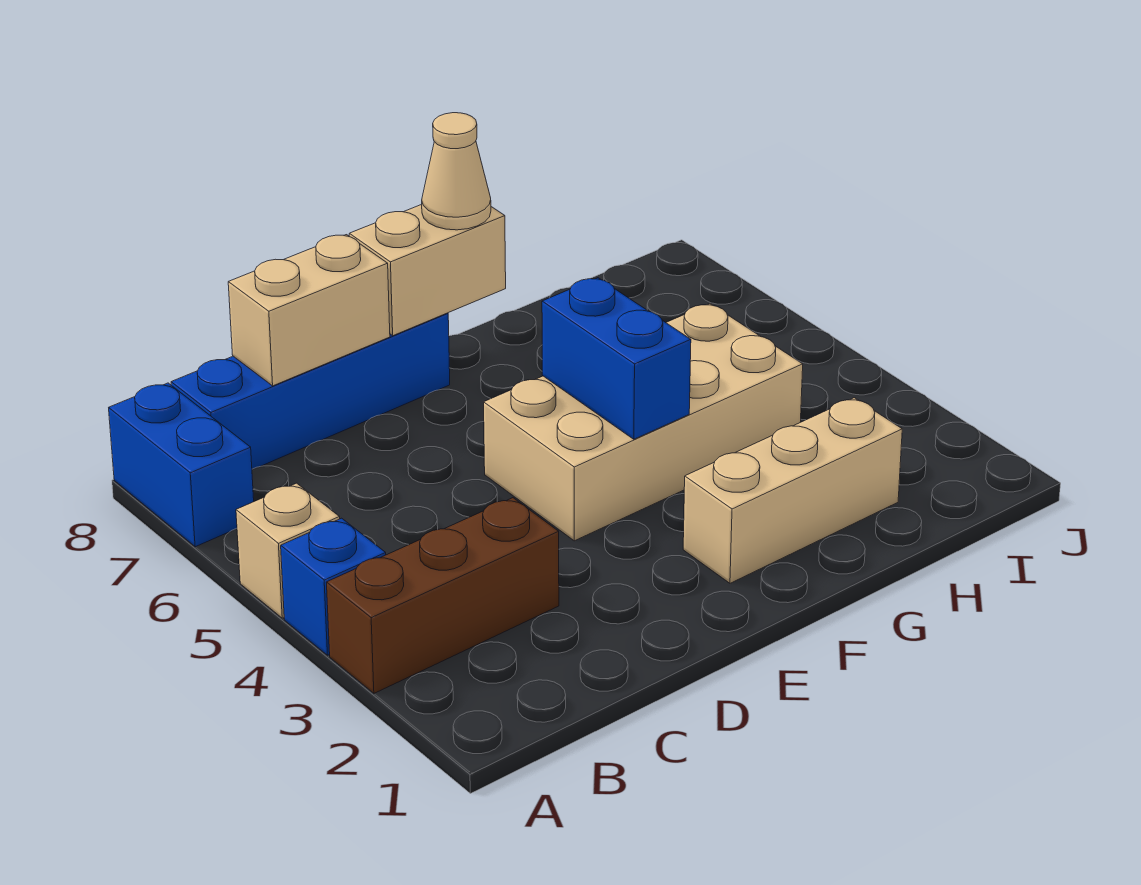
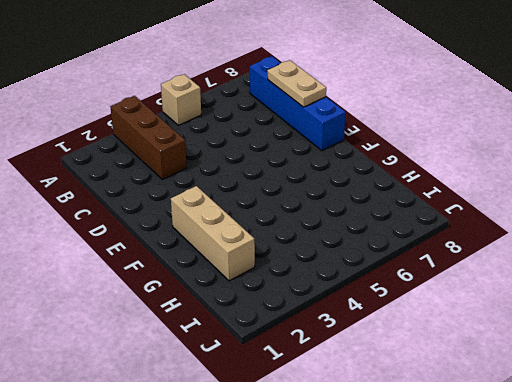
tan 1x2 plate [267,60,326,107] -> tan 1x2 brick [228,235,390,386]
none -> blue 1x1 brick [281,518,386,655]
none -> blue 1x2 brick [109,383,254,547]

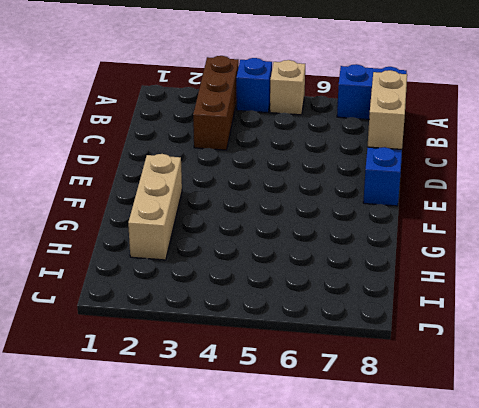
none -> tan 2x4 brick [484,304,803,541]
none -> tan 1x2 brick [349,204,506,336]

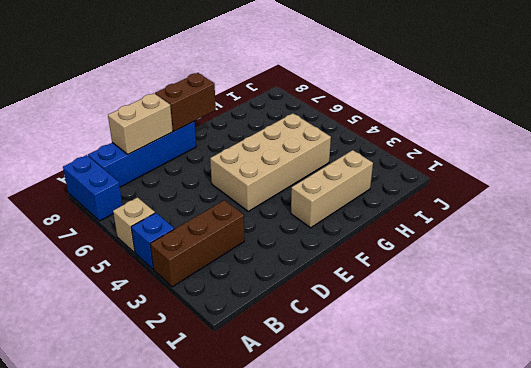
brown 1x2 brick [155,73,216,131] -> tan 1x2 brick [349,204,506,336]
none -> blue 1x2 brick [542,278,691,439]
none -> tan 1x1 cone [422,113,491,230]

